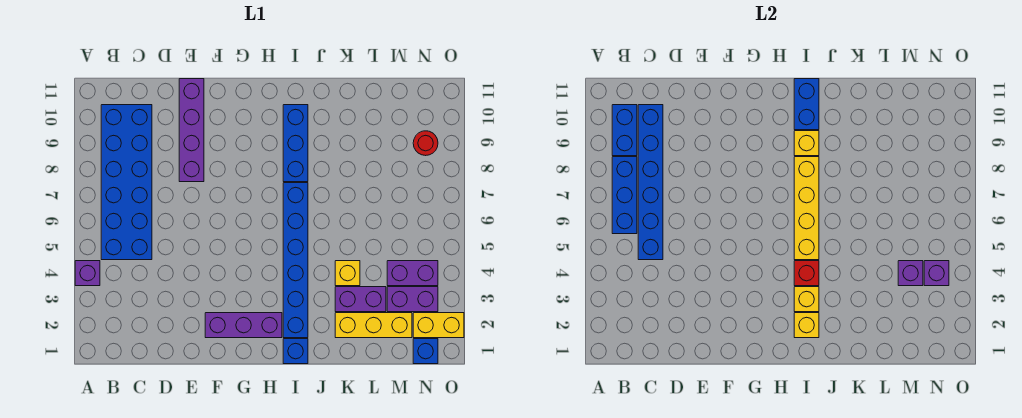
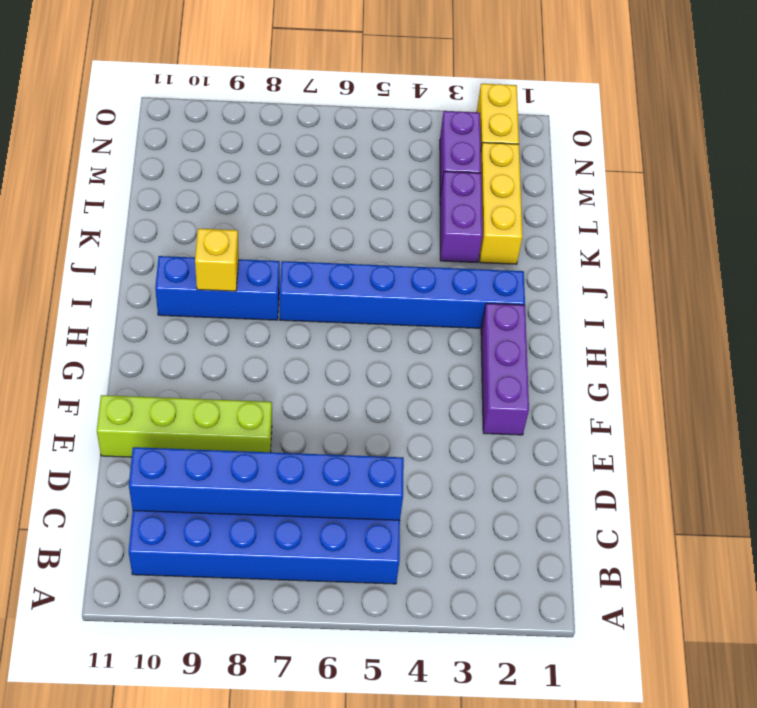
lime 1x4 brick [97,395,272,457] -> purple 1x4 brick [179,79,204,182]
none -> purple 1x1 brick [75,261,100,286]
none -> blue 1x1 brick [283,339,308,364]
none -> yellow 1x1 brick [335,261,360,286]

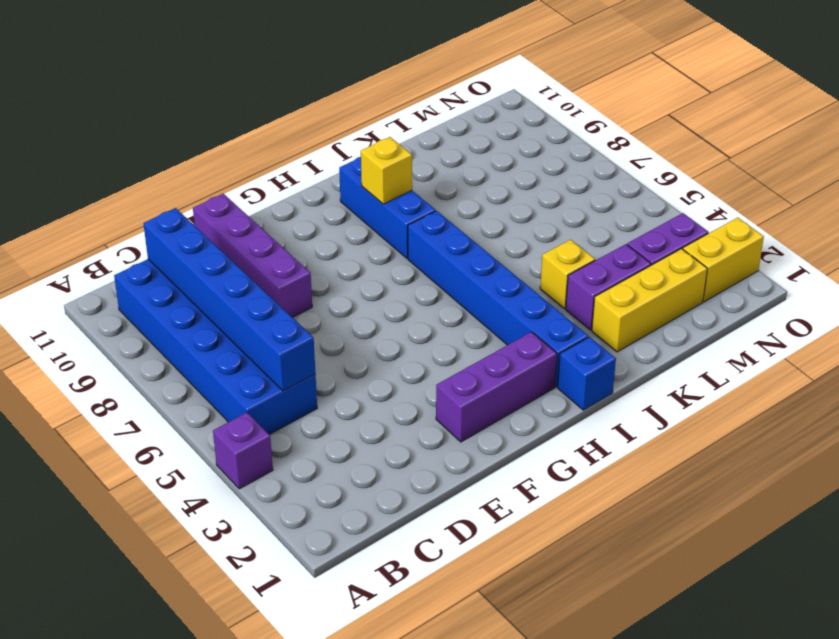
none -> purple 1x2 brick [387,261,438,286]
none -> blue 1x1 brick [413,339,438,364]
none -> red 1x1 round brick [413,131,438,156]

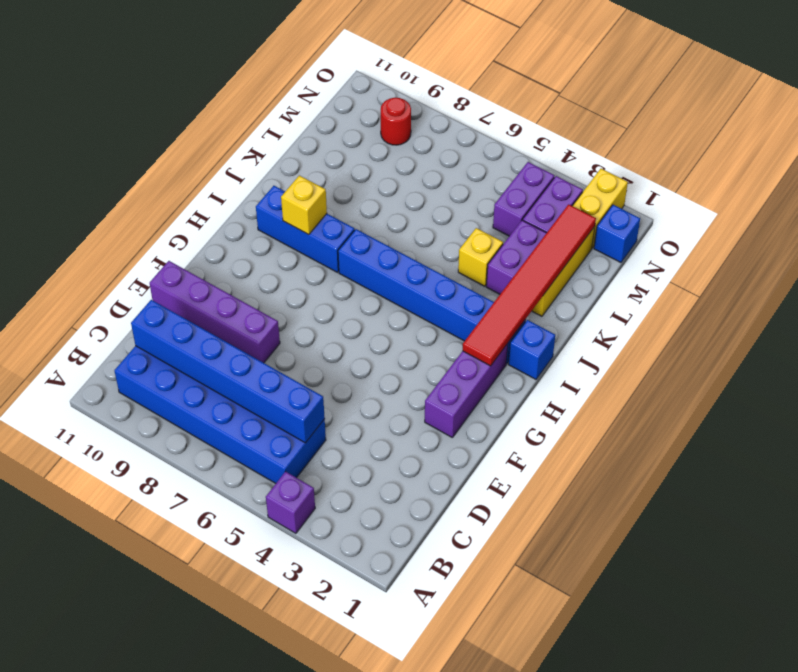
red 1x6 tile [463,204,596,366] -> yellow 1x1 brick [794,313,819,338]
none -> blue 1x3 brick [612,157,637,234]
none -> blue 1x2 brick [612,105,637,156]
none -> yellow 1x1 brick [794,287,819,312]

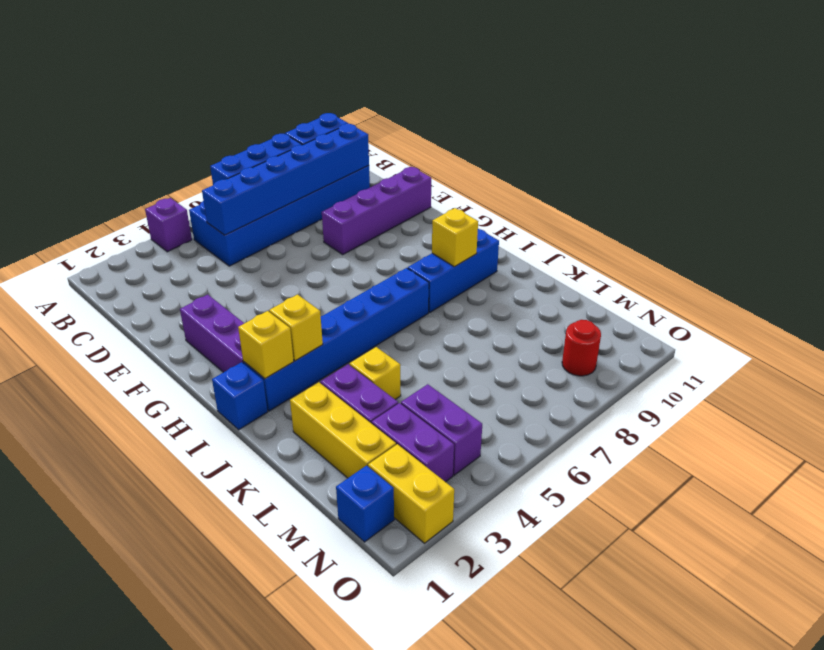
none -> red 1x1 brick [794,261,819,286]
none -> yellow 1x4 brick [794,157,819,260]
none -> blue 1x2 brick [794,79,819,130]

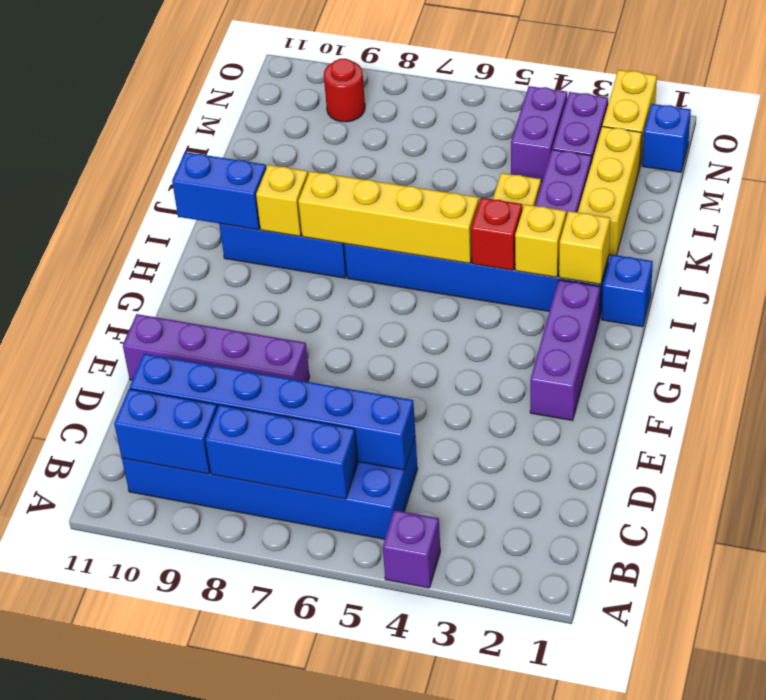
none -> purple 1x1 brick [898,261,923,286]
none -> purple 1x1 brick [924,261,949,286]

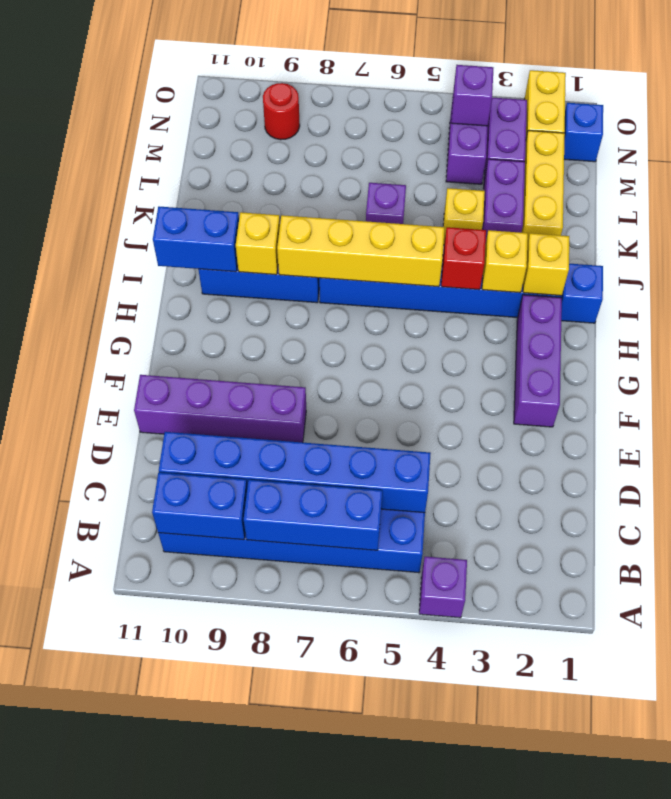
purple 1x1 brick [366,183,406,224] -> purple 1x1 brick moved to [898,261,923,286]

